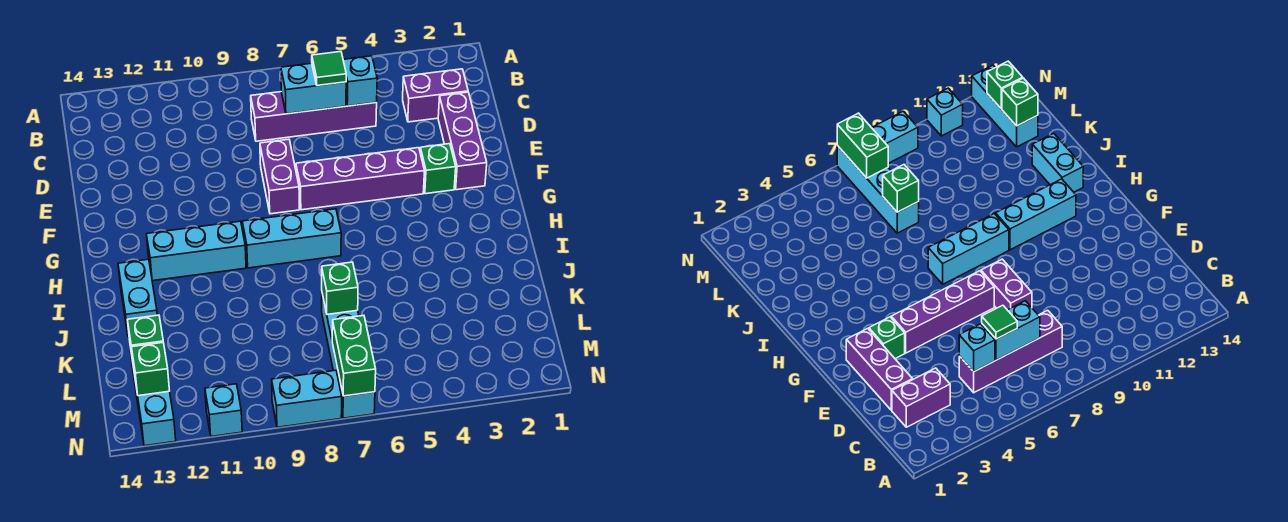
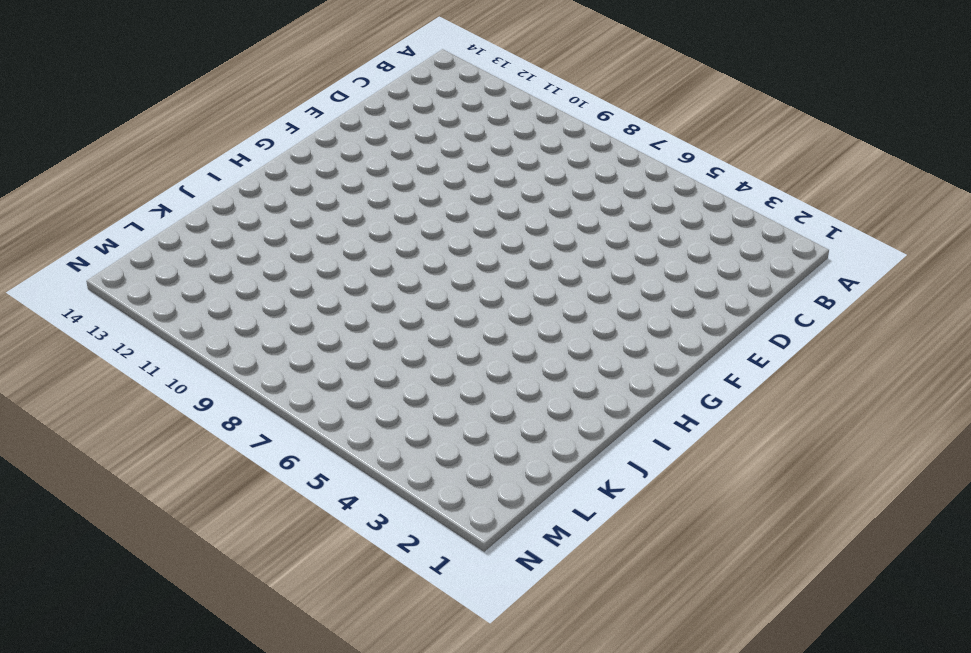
none -> purple 1x2 brick [403,69,468,122]
none -> purple 1x4 brick [251,92,377,141]
none -> purple 1x3 brick [438,92,487,190]

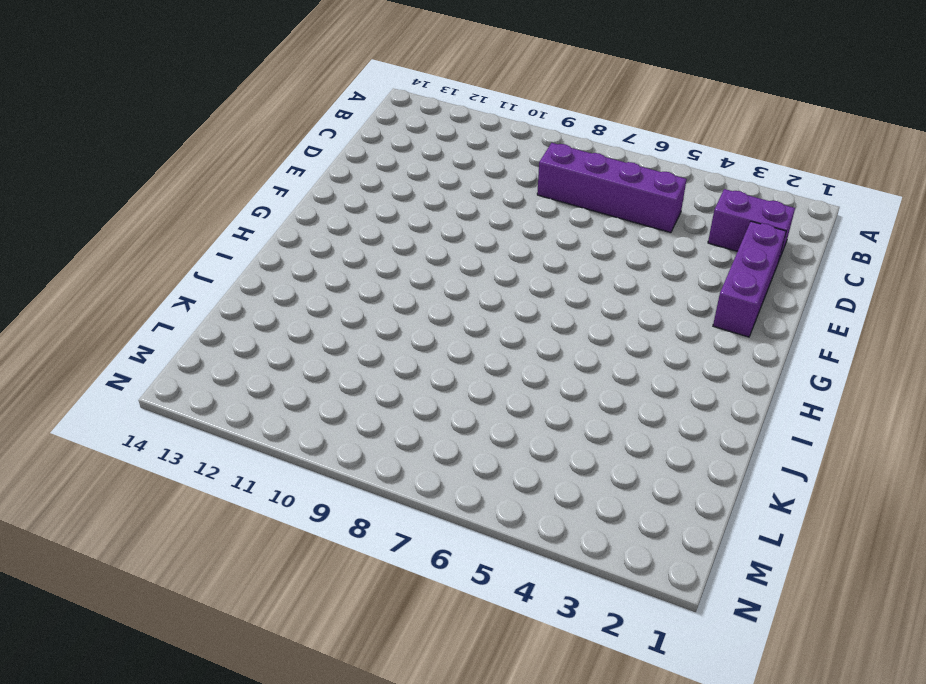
none -> purple 1x2 brick [260,139,299,214]
none -> green 1x1 brick [420,144,456,194]
none -> purple 1x4 brick [296,148,425,210]

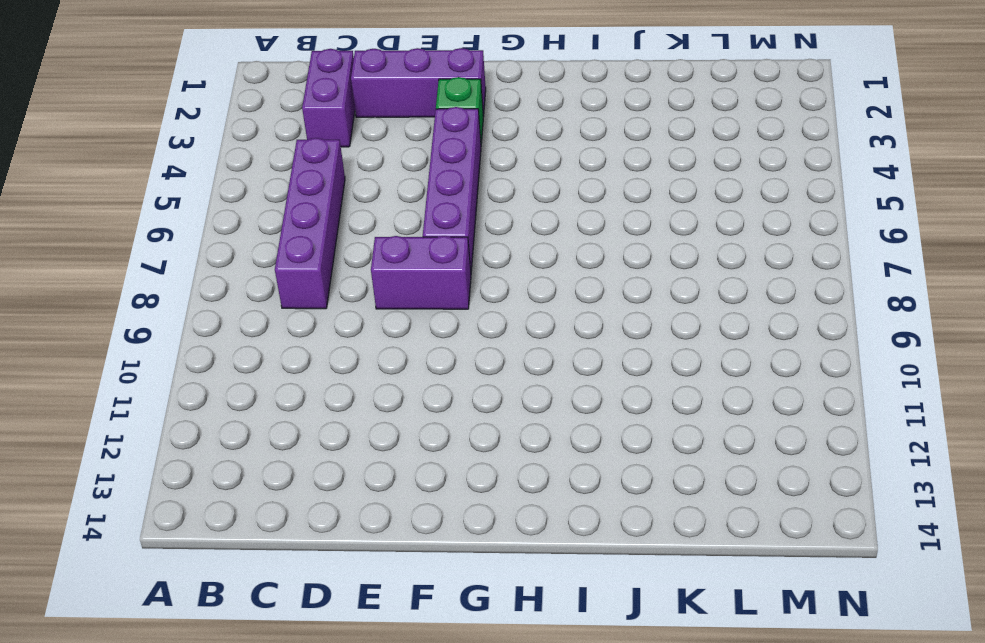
none -> cyan 1x3 brick [242,209,341,268]
none -> cyan 1x3 brick [147,221,246,281]
none -> cyan 1x2 brick [118,259,157,337]

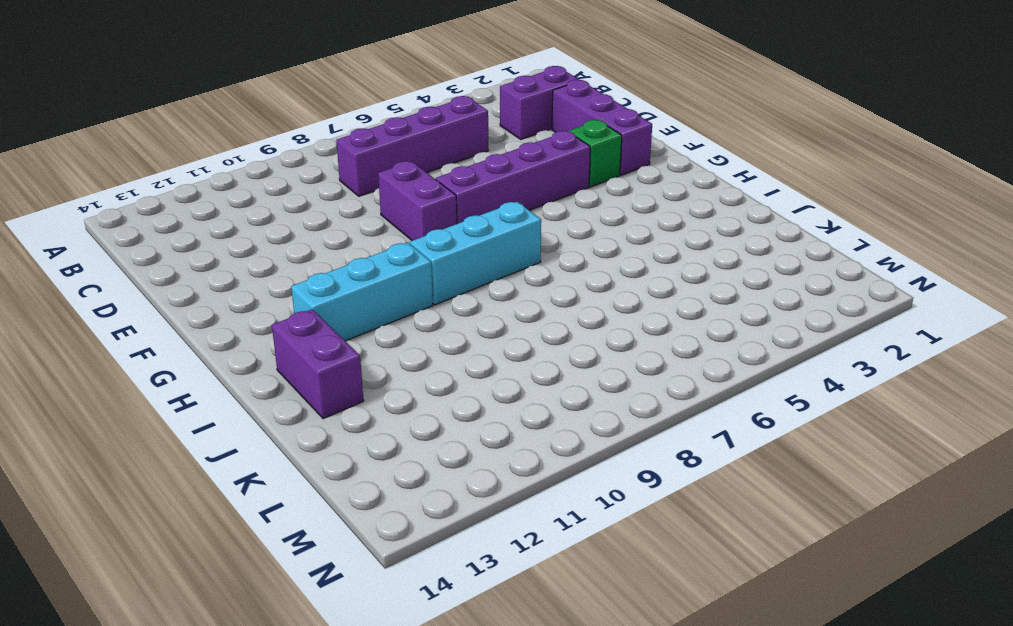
purple 1x2 brick [272,309,364,419] -> cyan 1x2 brick [118,259,157,337]
none -> cyan 1x4 brick [322,294,375,418]
none -> cyan 1x3 brick [130,348,176,446]
none -> cyan 1x2 brick [272,370,342,427]

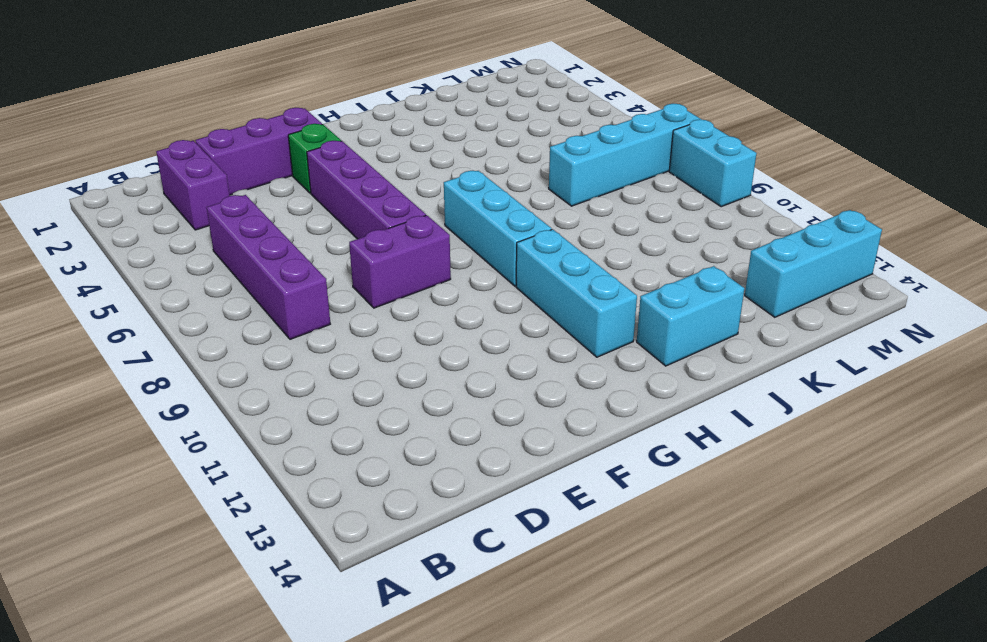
none -> cyan 1x1 brick [205,384,242,437]
none -> cyan 1x1 brick [343,56,377,106]
none -> cyan 1x2 brick [281,63,346,114]

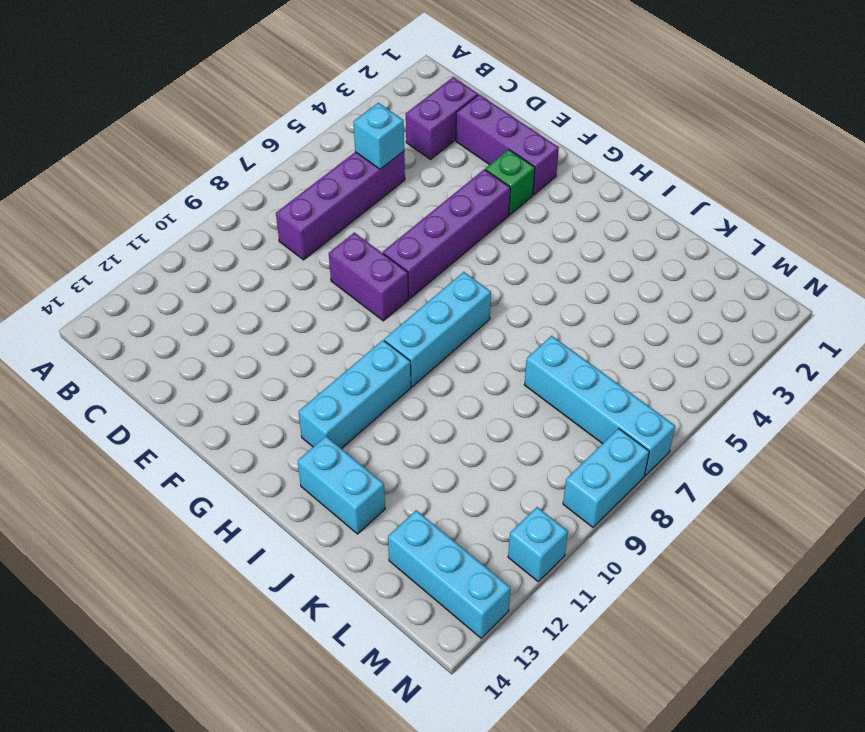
none -> cyan 1x2 brick [281,63,346,114]
none -> green 1x1 brick [322,262,358,314]
none -> green 1x1 brick [128,315,163,361]

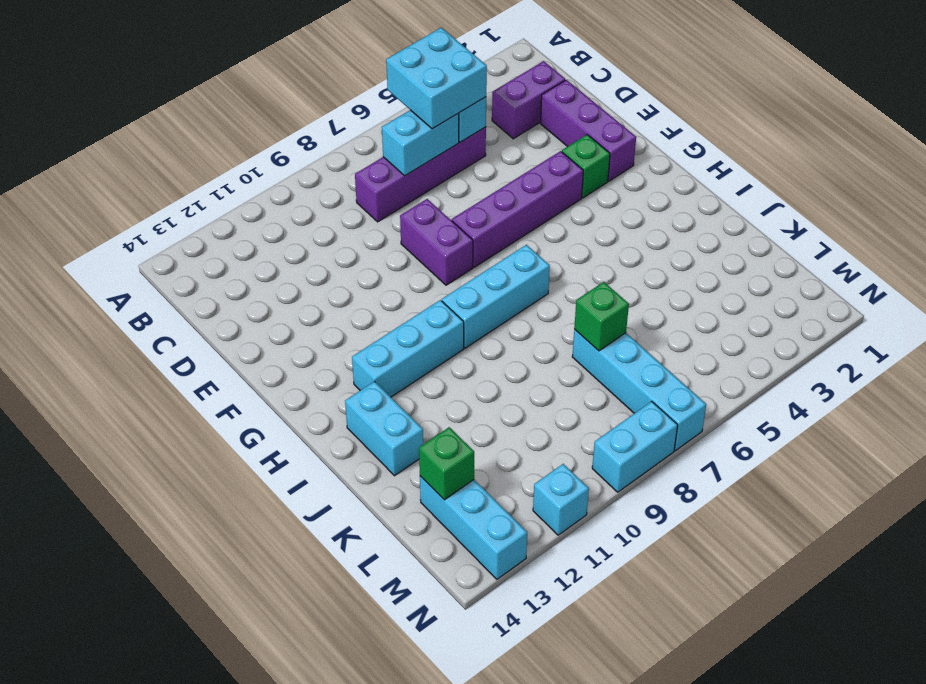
cyan 2x2 brick [386,28,487,129] -> green 1x1 tile [312,52,346,86]
none -> green 1x2 brick [332,316,376,396]
none -> green 1x1 brick [132,342,170,396]

